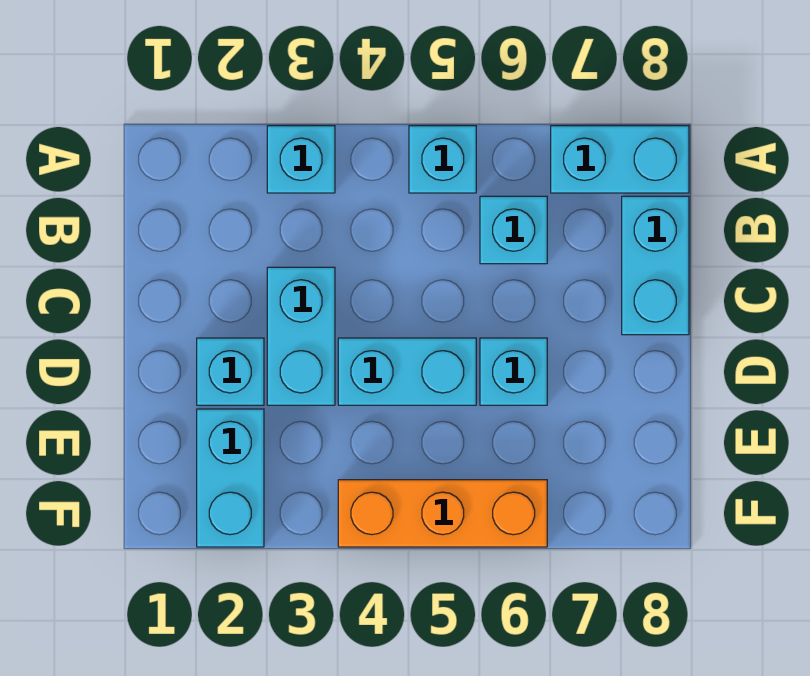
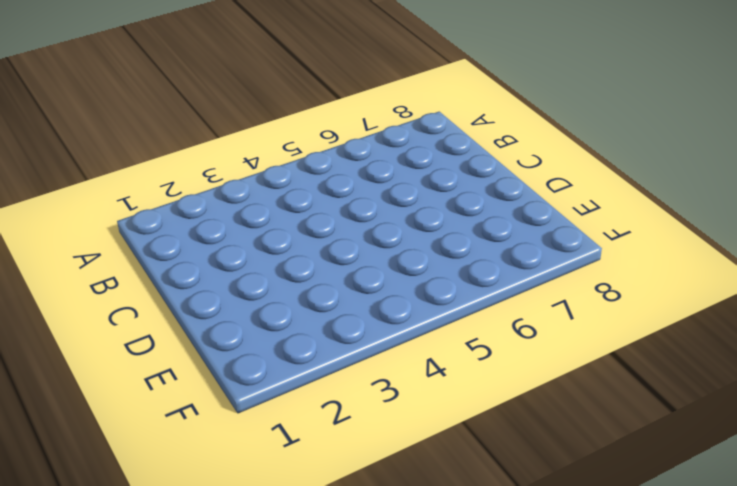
none -> cyan 1x1 brick [267,126,335,193]
none -> cyan 1x1 brick [409,126,476,193]

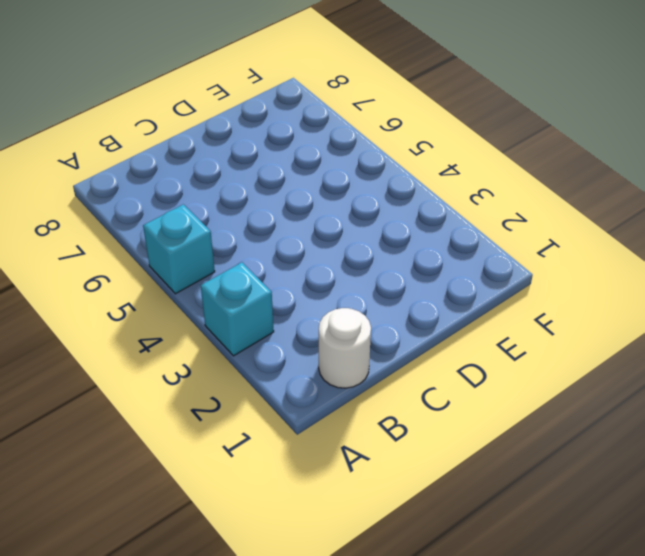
white 1x1 round brick [319,308,371,388] -> none
none -> cyan 1x2 brick [551,126,689,193]
none -> cyan 1x1 brick [480,196,547,264]

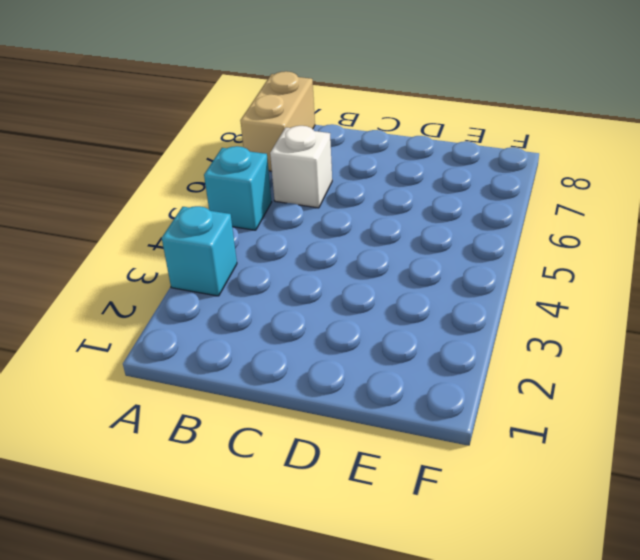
tan 1x2 brick [240,71,315,171] -> cyan 1x2 brick [551,126,689,193]
white 1x1 brick [270,126,332,208] -> cyan 1x1 brick [480,196,547,264]
none -> cyan 1x2 brick [622,196,689,335]
none -> cyan 1x2 brick [267,267,335,405]

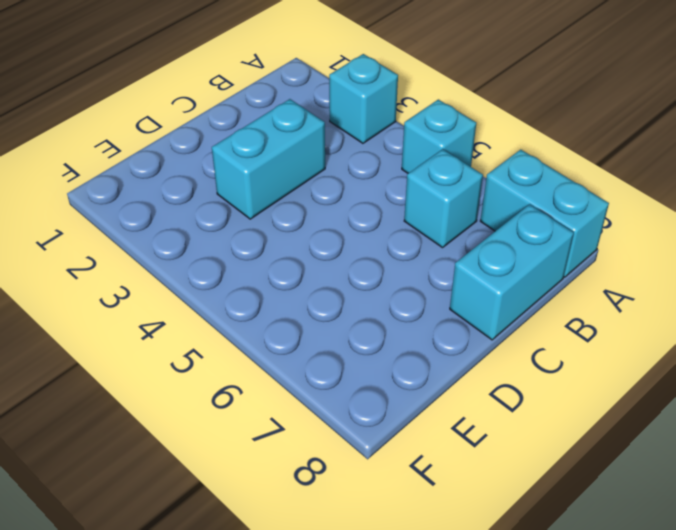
none -> cyan 1x1 brick [197,338,264,405]
none -> cyan 1x2 brick [338,338,476,405]

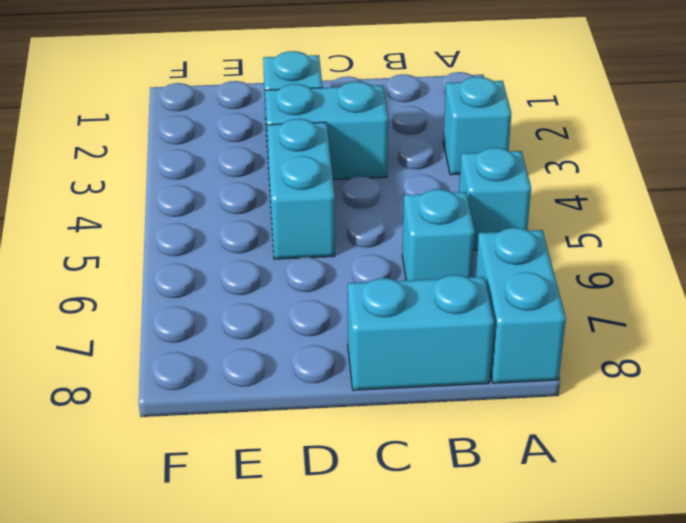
none -> cyan 1x1 brick [480,338,547,405]
none -> cyan 1x2 brick [197,409,264,547]

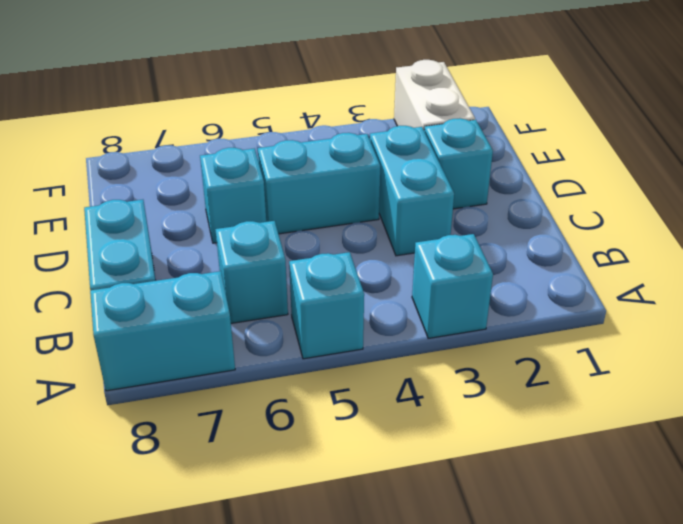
white 1x2 brick [394,60,475,130] -> cyan 1x2 brick [197,409,264,547]
none -> orange 1x3 brick [338,480,547,547]

